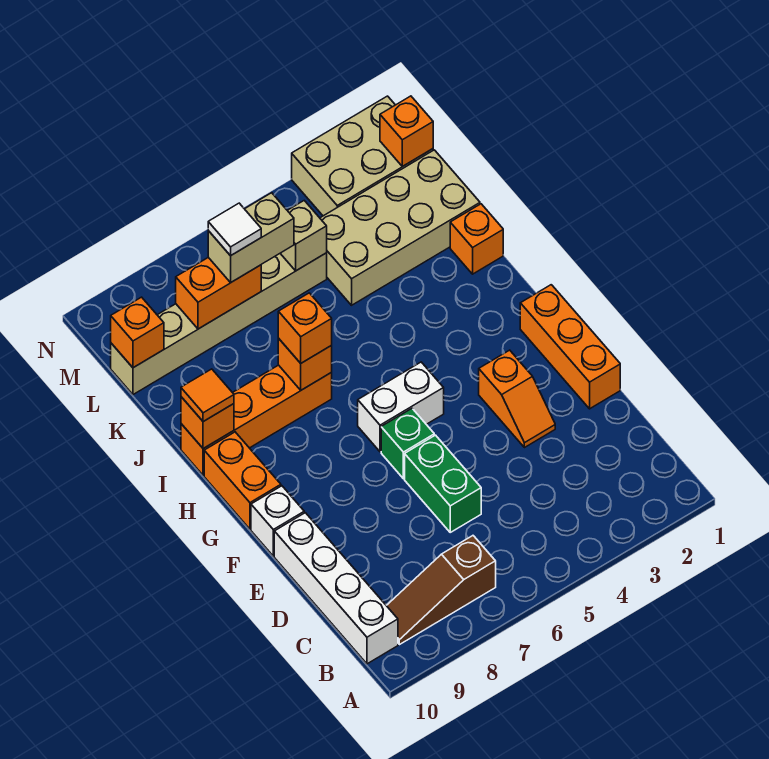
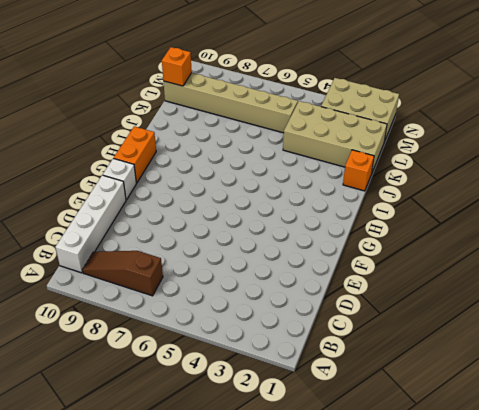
none -> green 1x2 brick [405,435,481,532]
none -> orange 1x3 brick [520,285,620,409]
none -> orange 1x2 slope [479,350,555,448]

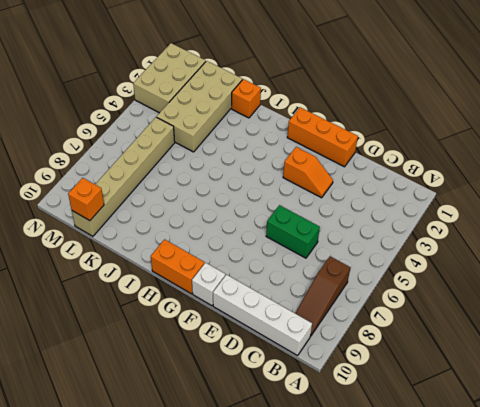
none -> green 1x1 brick [381,409,434,479]
none -> white 1x2 brick [358,362,444,452]
none -> orange 1x4 brick [181,365,332,475]

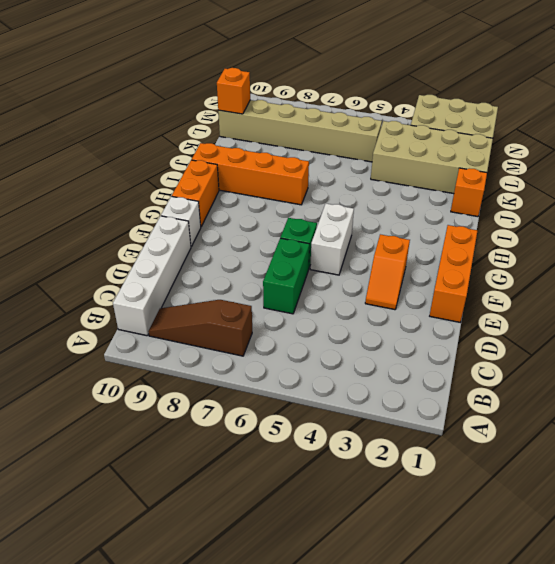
white 1x2 brick [310,204,354,275] -> white 1x2 brick turned to [358,362,444,452]
none -> orange 1x1 brick [278,339,332,390]
none -> orange 1x1 brick [181,397,234,449]
none -> tan 1x1 brick [280,201,327,271]

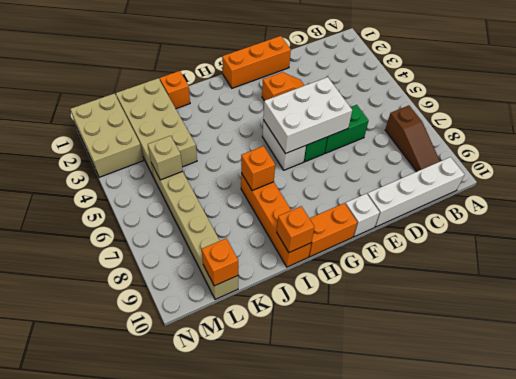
white 2x3 brick [263,77,352,154] -> none
none -> orange 1x2 brick [176,257,261,329]
none -> orange 1x1 brick [380,96,433,167]
none -> orange 1x1 brick [278,293,332,363]

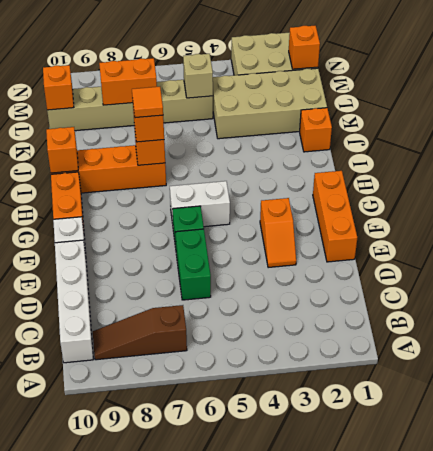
orange 1x1 tile [132,87,163,118] -> orange 1x1 tile moved to [181,369,234,422]
none -> tan 1x2 brick [208,193,294,282]
none -> white 1x1 tile [208,203,261,256]

